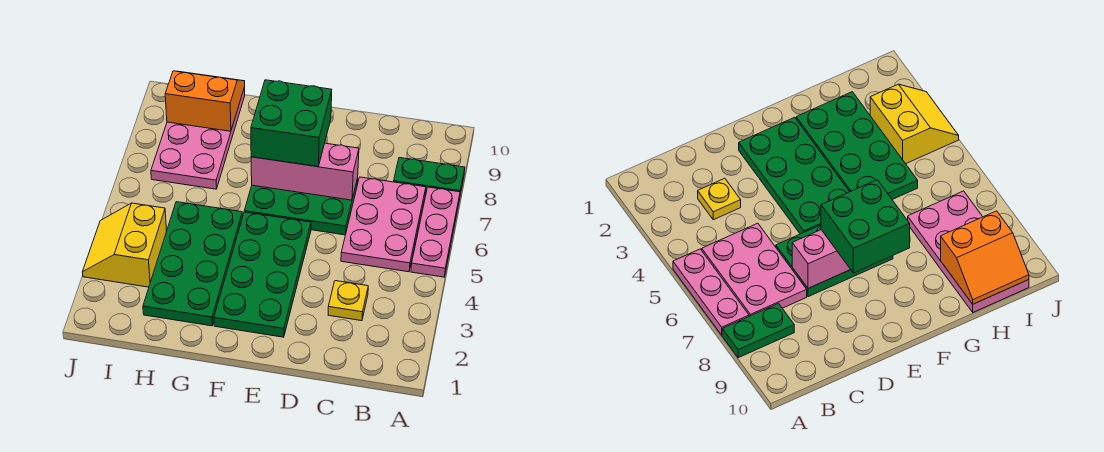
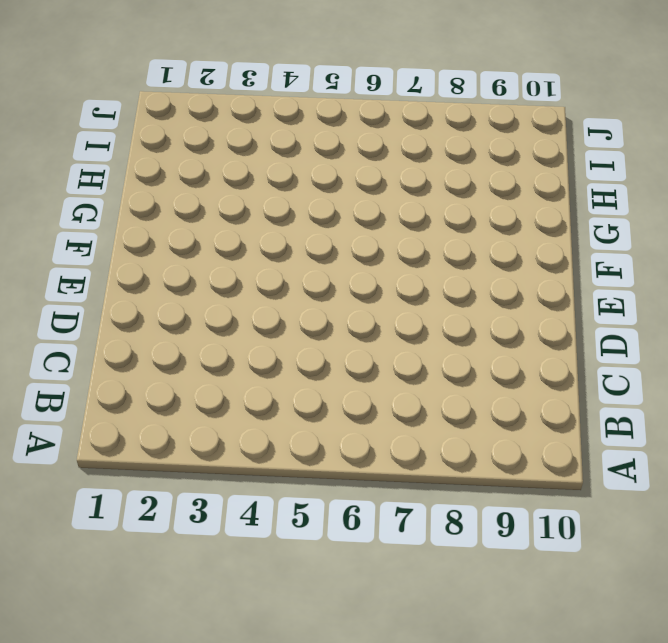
none -> pink 1x3 plate [411,187,460,277]
none -> green 1x2 plate [394,158,465,195]
none -> pink 2x3 plate [341,177,426,272]

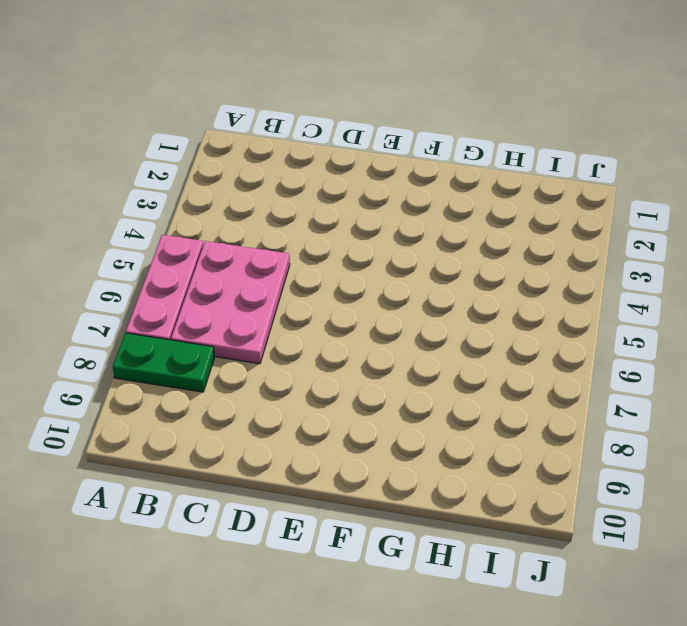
none -> yellow 1x1 plate [328,281,368,321]
none -> green 2x3 plate [244,178,358,235]
none -> green 2x4 plate [214,212,311,337]

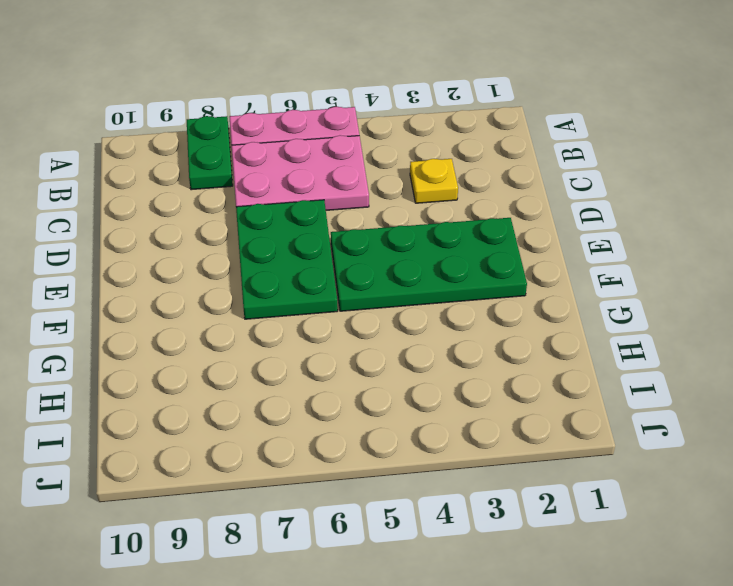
none -> green 2x4 plate [143,202,243,326]
none -> pink 2x4 plate [151,87,245,189]
none -> yellow 2x2 slope [82,203,167,287]

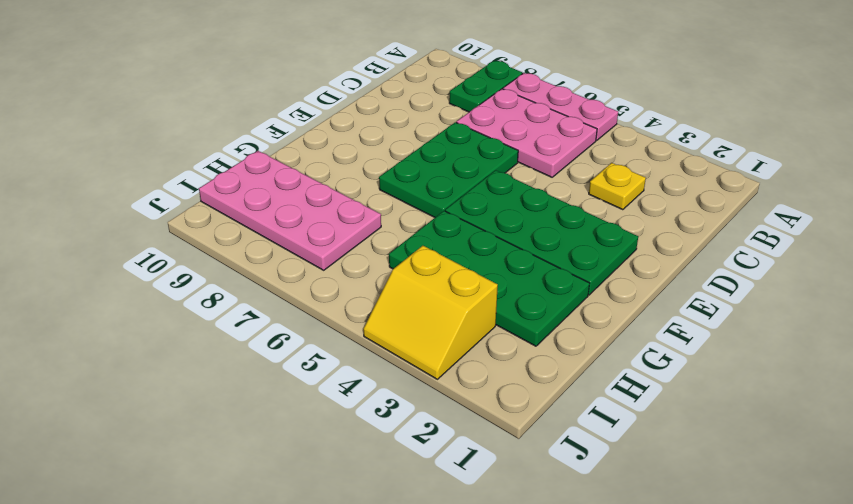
none -> pink 1x3 brick [251,143,359,200]
none -> orange 2x2 slope [165,71,245,131]
none -> green 2x2 brick [251,80,332,167]

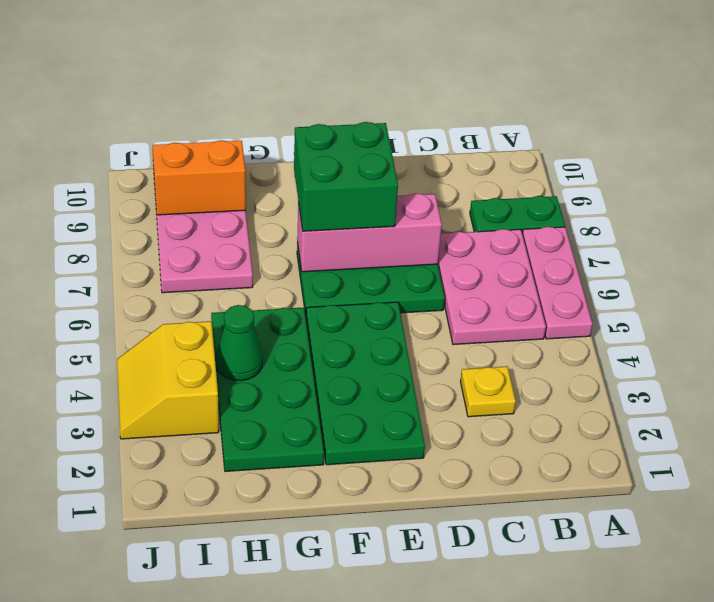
green 1x1 cone [216,305,263,381] -> none

